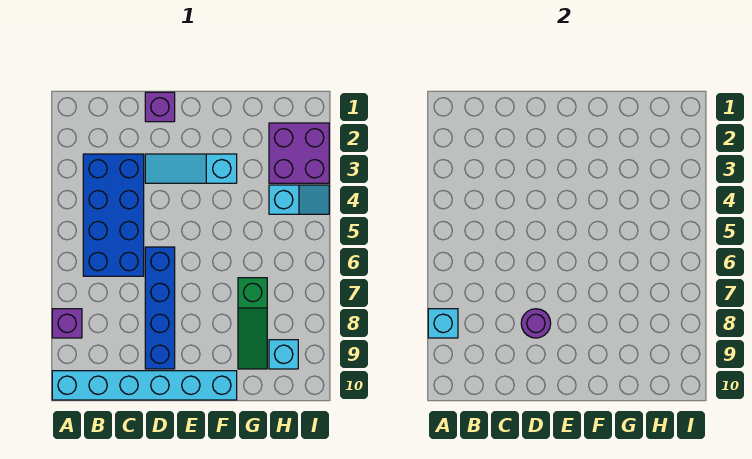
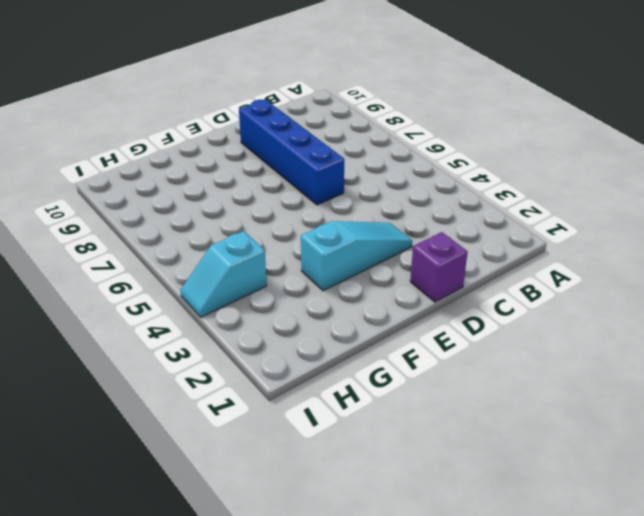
none -> purple 1x1 brick [52,309,82,338]
none -> cyan 1x6 brick [52,371,237,400]
none -> blue 2x4 brick [83,154,144,276]

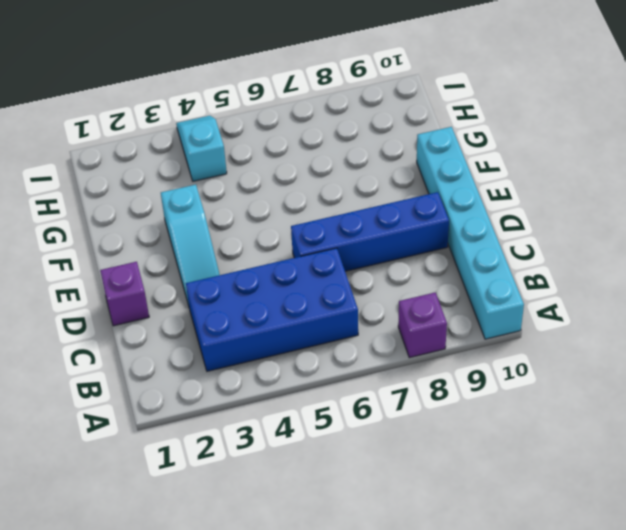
none -> green 1x3 slope [238,278,267,369]
none -> purple 2x2 brick [269,123,329,183]
none -> cyan 1x1 brick [269,340,298,369]

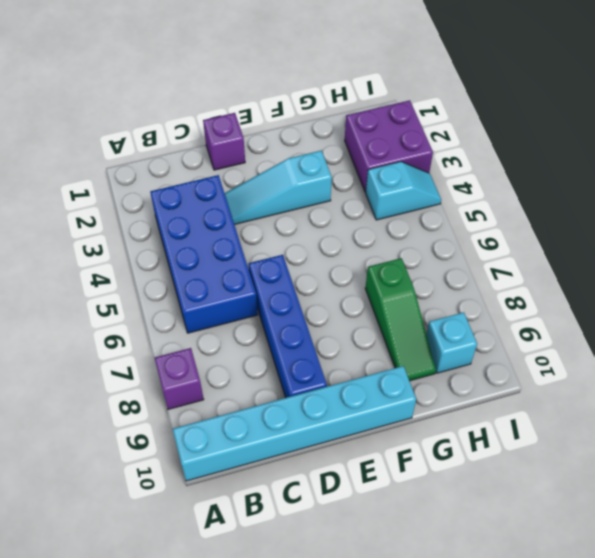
none -> cyan 1x1 brick [428,309,458,338]
none -> purple 1x1 round brick [521,309,551,338]

